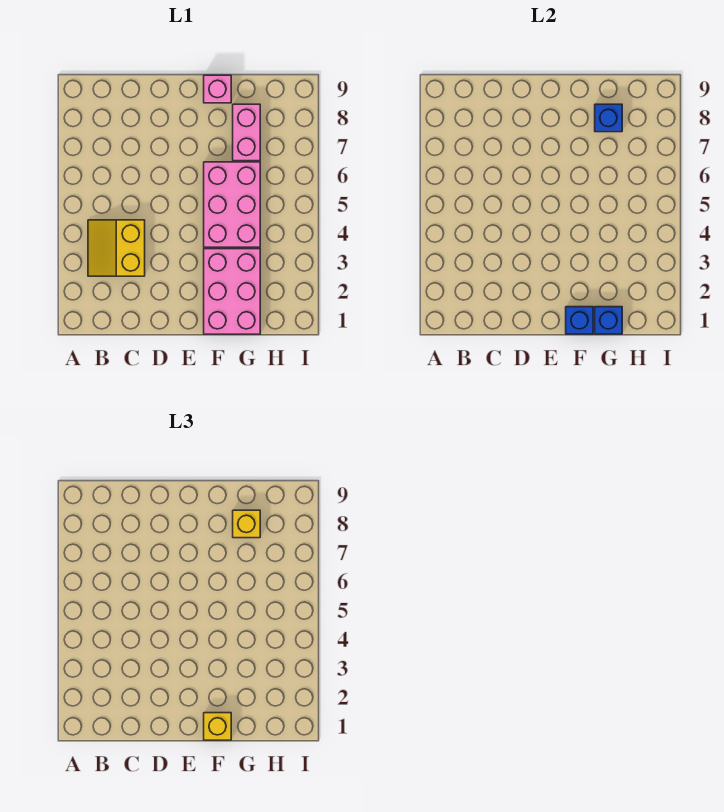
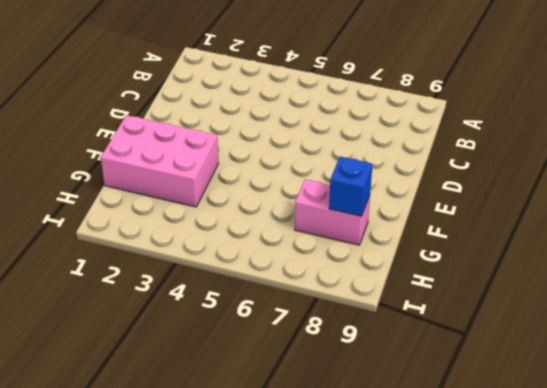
none -> yellow 2x2 slope [88,220,145,276]
none -> pink 2x3 brick [204,162,260,247]

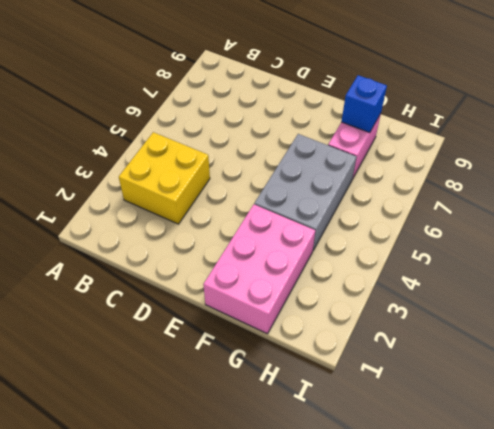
yellow 2x2 brick [119,132,210,224] -> yellow 2x2 slope [88,220,145,276]
grey 2x3 brick [254,134,356,250] -> pink 2x3 brick [204,162,260,247]
none -> pink 1x1 brick [204,75,231,103]
none -> blue 1x1 brick [566,307,593,334]

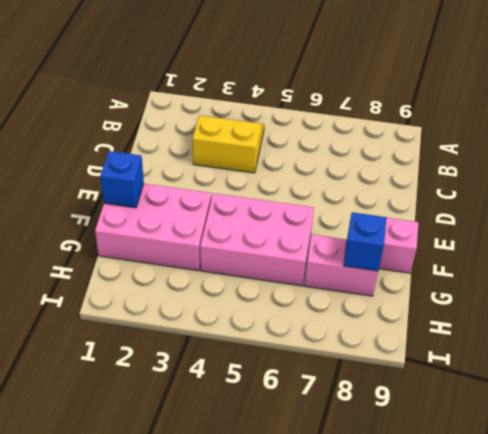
none -> blue 1x1 brick [595,307,622,334]
none -> yellow 1x1 brick [204,713,231,740]

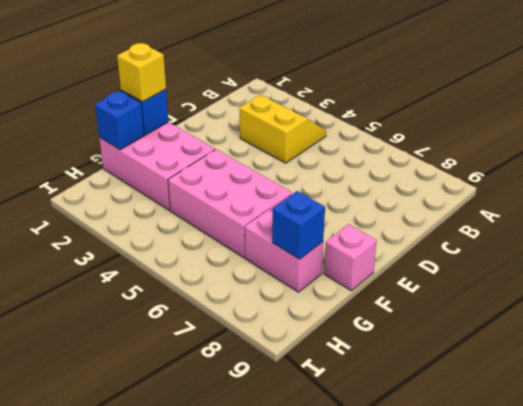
none -> yellow 1x1 brick [233,510,260,538]

